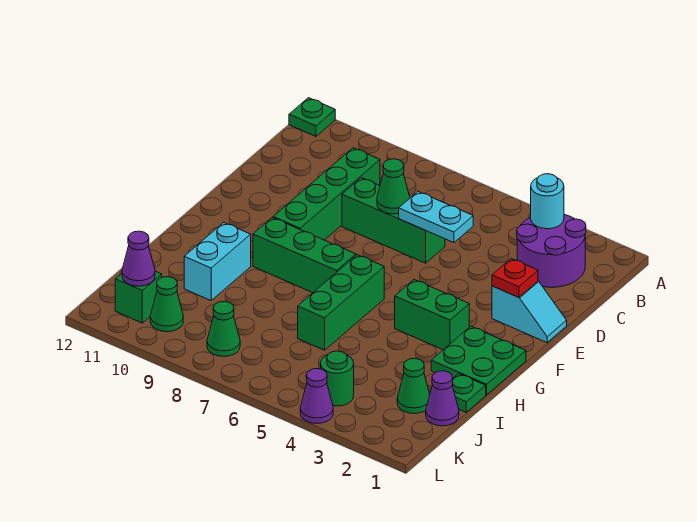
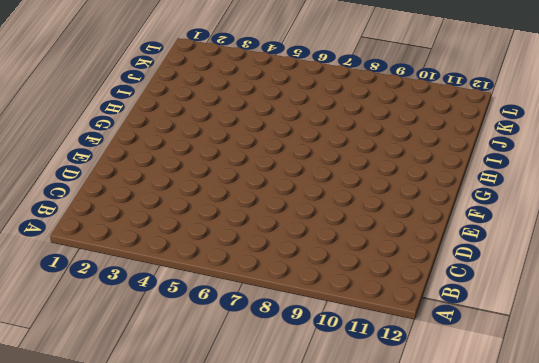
none -> green 1x1 plate [289,98,335,136]
none -> purple 2x2 round brick [517,215,586,287]
none -> green 1x4 brick [273,148,380,240]

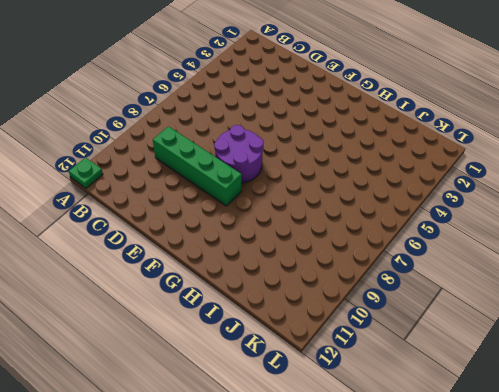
purple 2x2 round brick [214,125,263,183] -> purple 2x2 round brick moved to [517,215,586,287]
none -> green 1x3 brick [342,178,445,263]
none -> cyan 1x2 slope [492,281,567,343]
none -> green 2x2 plate [431,326,526,395]

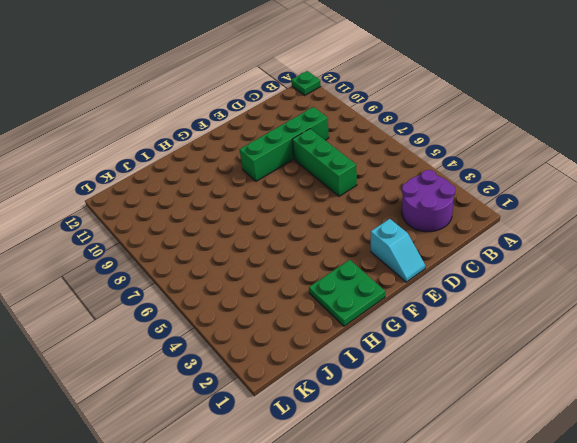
none -> green 1x2 brick [395,280,469,350]
none -> green 1x3 brick [298,255,384,350]
none -> green 1x3 brick [253,217,356,293]

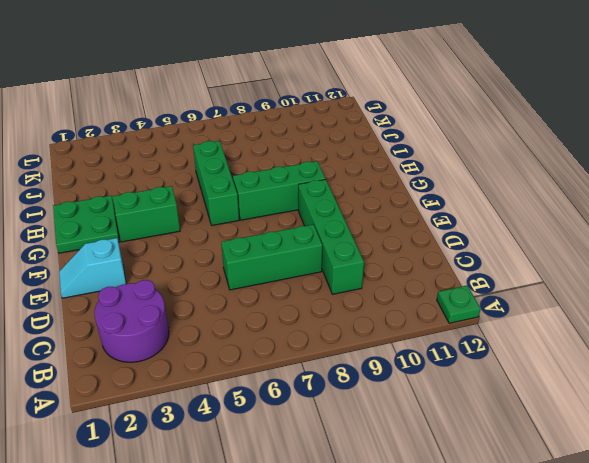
none -> cyan 1x2 brick [184,223,251,301]
none -> green 1x1 plate [452,374,486,412]
none -> purple 1x1 cone [426,371,459,426]

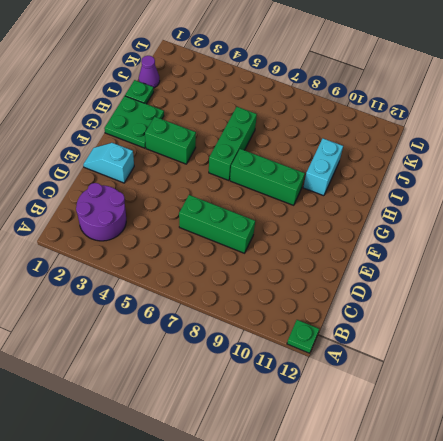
none -> green 1x4 brick [273,148,380,240]
none -> green 1x1 cone [397,359,430,413]
none -> green 1x1 round brick [321,351,354,406]

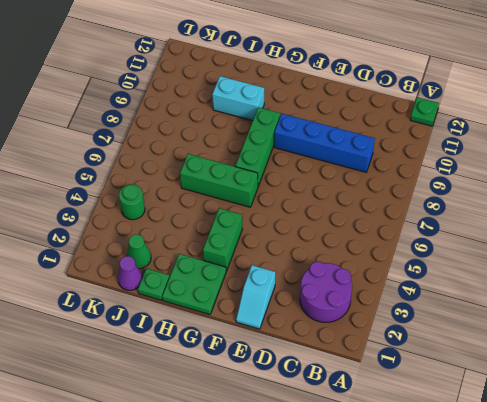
blue 1x4 brick [274,114,375,172] -> green 1x4 brick [273,148,380,240]
none -> green 1x3 brick [342,178,445,263]
none -> green 1x1 cone [207,301,240,356]
none -> green 1x1 cone [150,277,183,332]

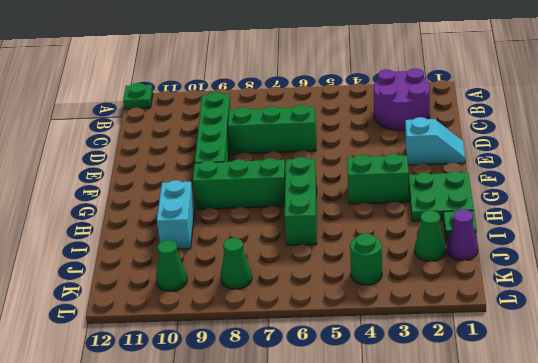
none -> green 1x1 brick [115,271,162,323]
none -> purple 1x1 cone [300,369,333,423]
none -> cyan 1x1 round brick [531,174,564,229]

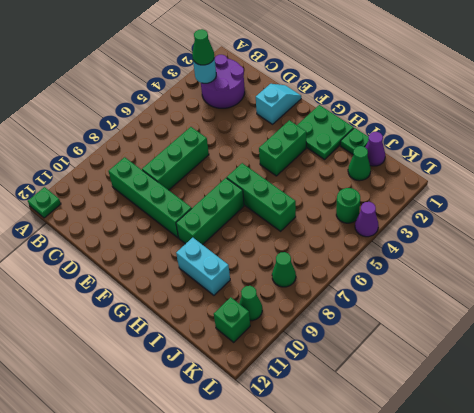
green 1x1 cone [192,29,214,65] -> green 1x1 cone moved to [377,159,410,214]
none -> cyan 1x2 plate [399,192,473,243]
none -> red 1x1 plate [492,259,538,297]
none -> purple 1x1 cone [122,231,155,286]

